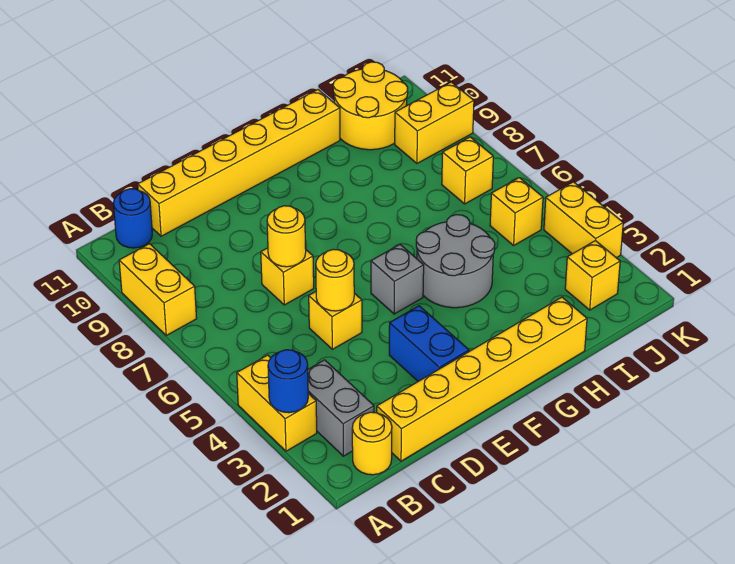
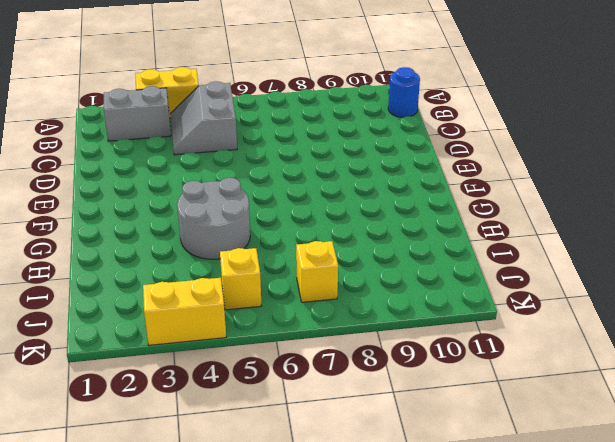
grey 2x2 slope [171,81,237,155] -> none
none -> yellow 1x2 brick [119,244,197,335]
none -> yellow 1x1 round brick [352,412,392,475]
none -> yellow 1x6 brick [377,297,587,461]

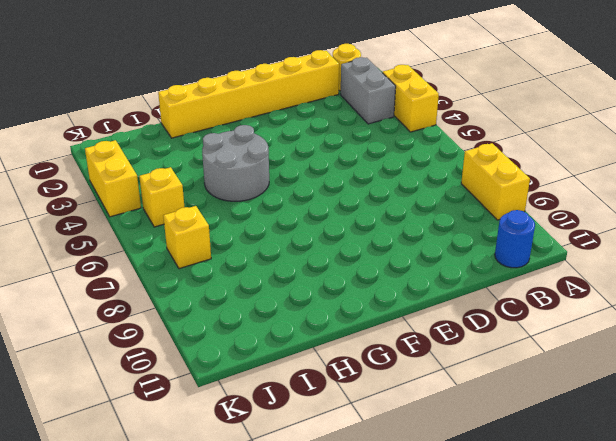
none -> yellow 1x6 brick [138,90,340,236]
none -> yellow 1x1 brick [309,292,362,349]
none -> yellow 1x1 brick [261,248,314,305]

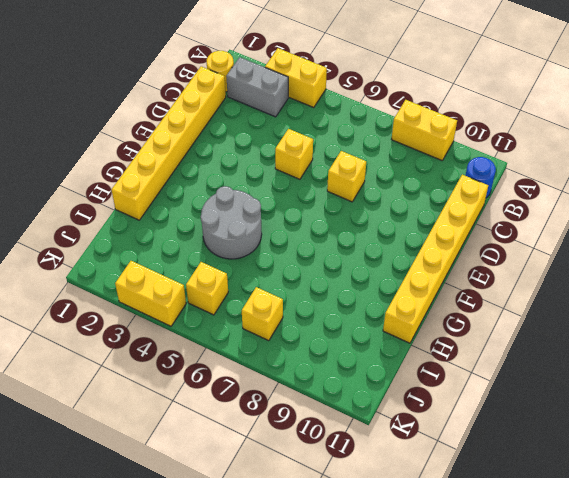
none -> blue 1x2 brick [389,306,469,381]
none -> grey 1x1 brick [371,245,424,314]
none -> yellow 2x2 round brick [333,62,408,150]

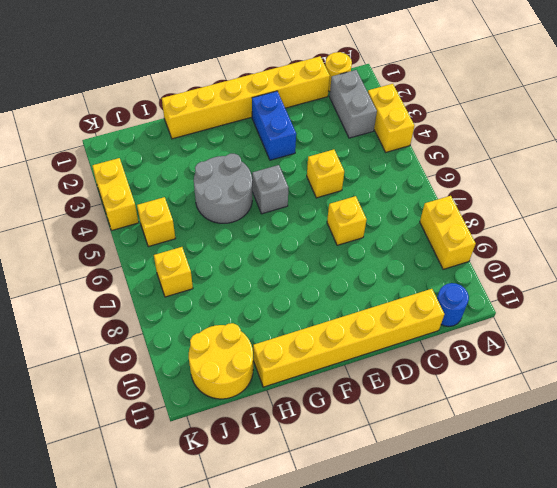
none -> yellow 1x1 brick [565,241,620,310]
none -> yellow 1x2 brick [395,82,474,163]
none -> blue 1x1 round brick [268,350,308,413]

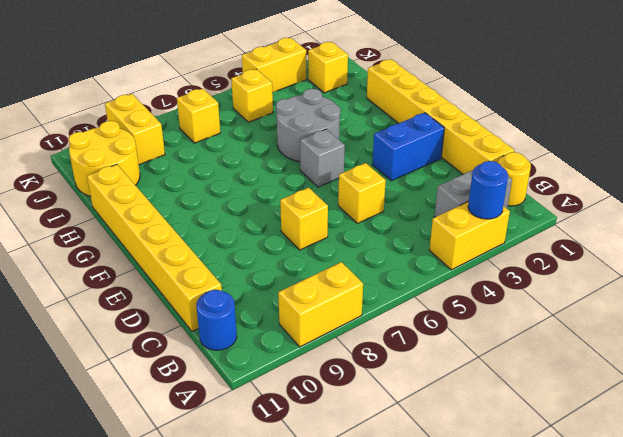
none -> yellow 1x1 round brick [316,249,354,311]
none -> yellow 1x1 round brick [267,206,306,267]

